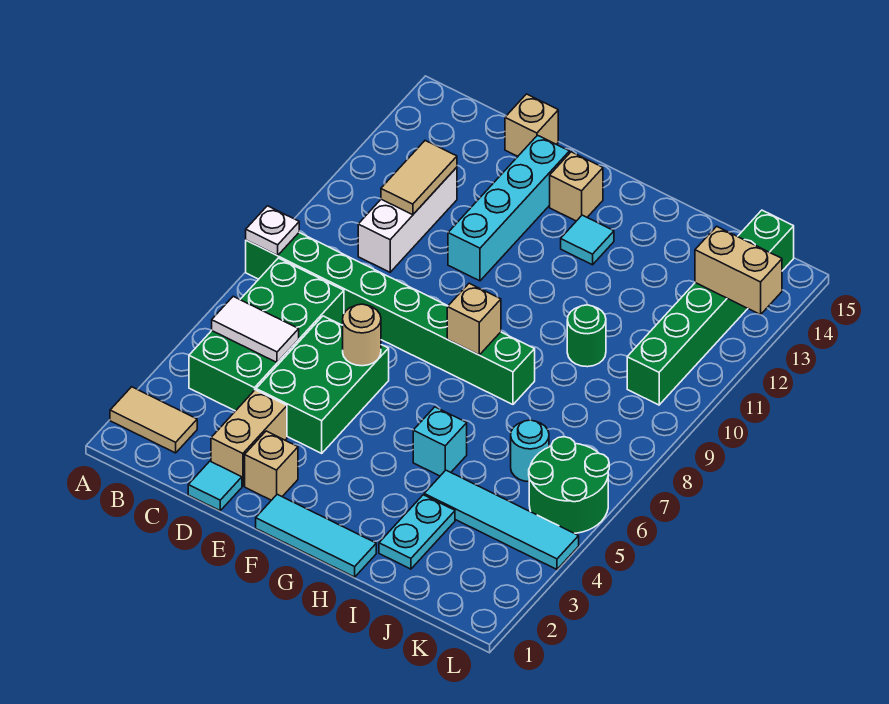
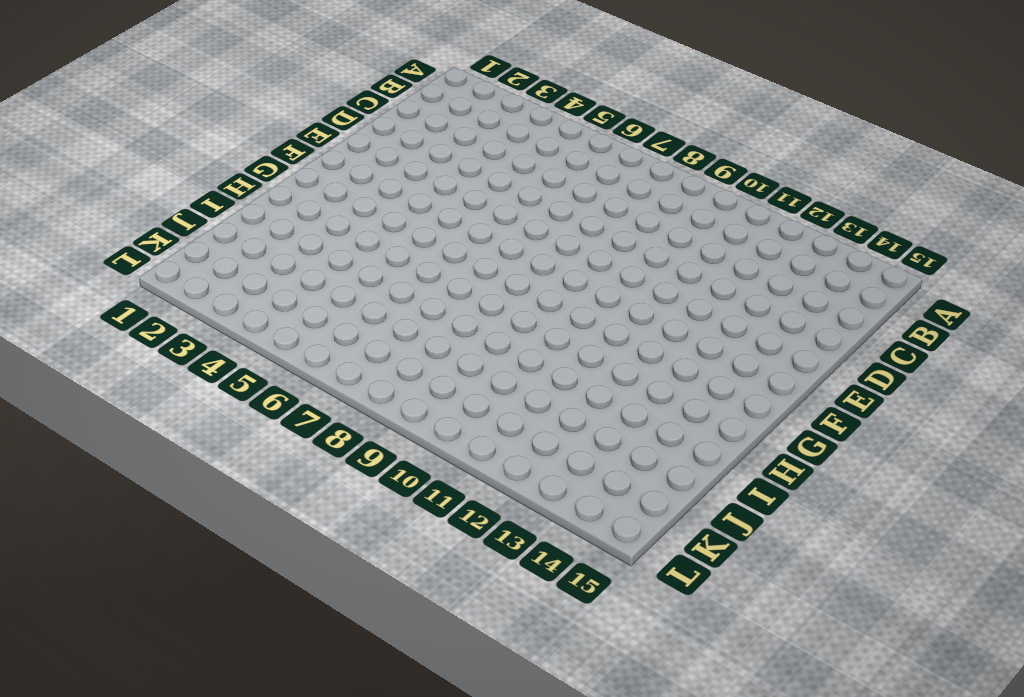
none -> tan 1x2 tile [110,387,197,453]
none -> green 1x8 brick [246,233,535,404]
none -> green 2x4 brick [189,258,344,411]

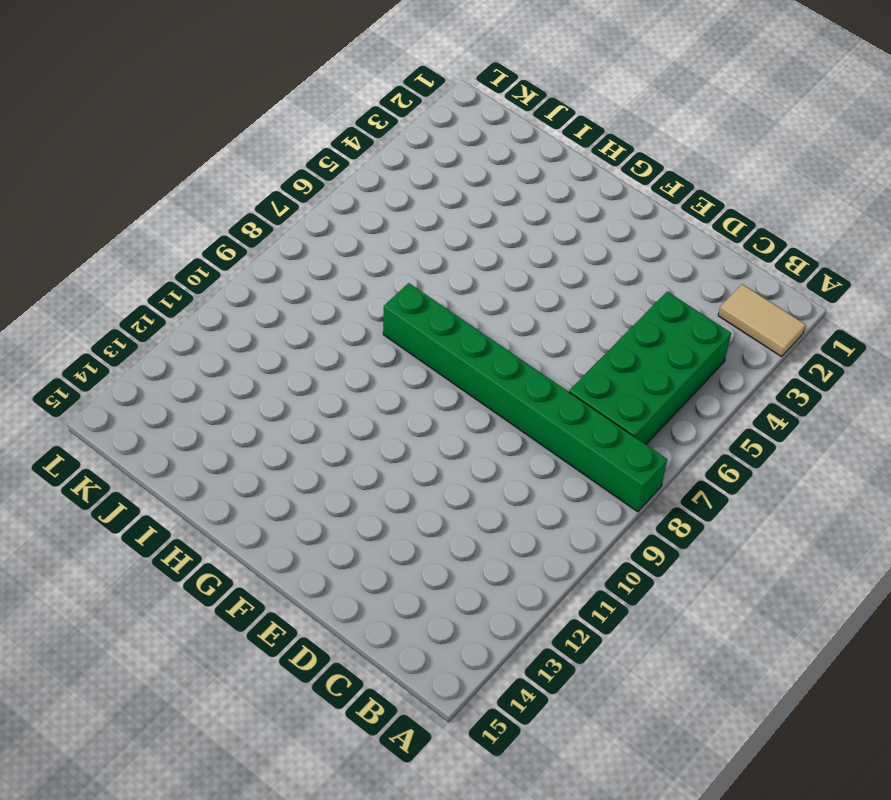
none -> white 1x3 brick [358,167,457,272]
none -> cyan 1x1 tile [188,461,242,511]
none -> tan 1x2 brick [211,390,287,486]

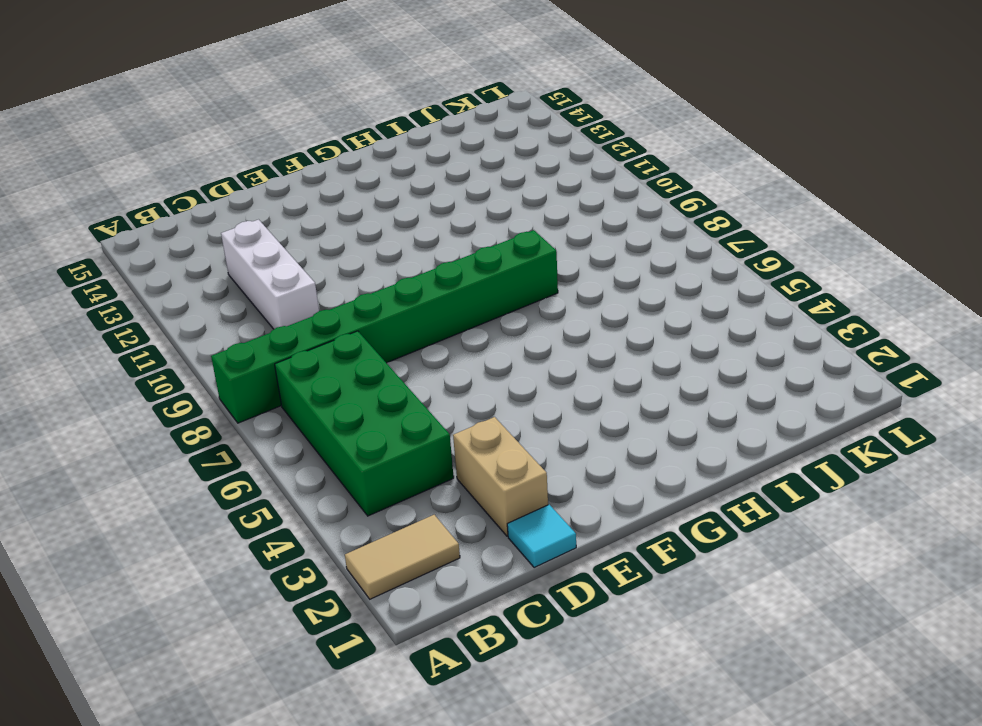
none -> green 2x3 brick [256,316,389,453]
none -> tan 1x1 brick [505,94,558,156]
none -> tan 1x1 brick [245,431,298,500]

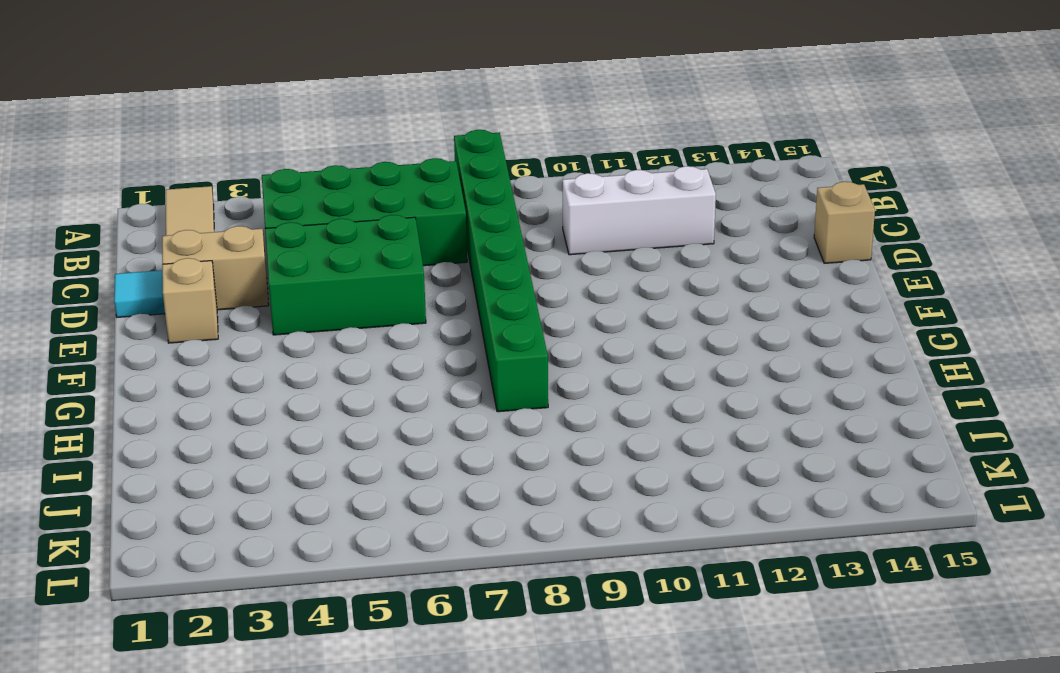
none -> cyan 1x4 brick [448,135,569,281]
none -> cyan 1x3 tile [256,494,376,577]
none -> tan 1x1 brick [550,152,603,221]

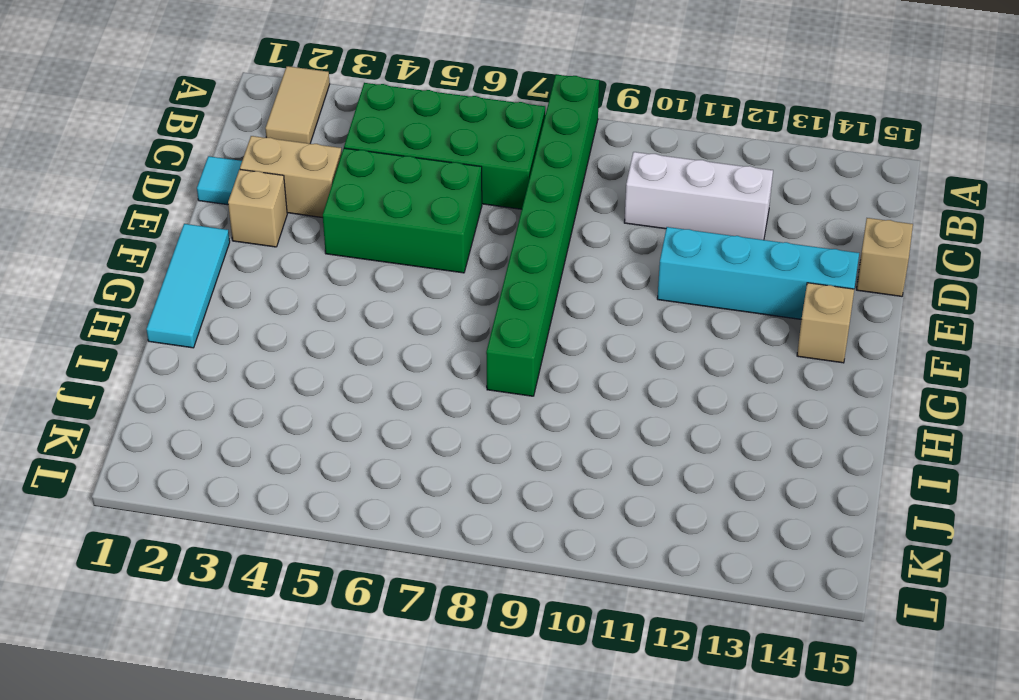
none -> cyan 1x1 tile [561,215,614,265]
none -> cyan 1x1 brick [413,407,467,476]
none -> cyan 1x2 plate [379,495,455,569]

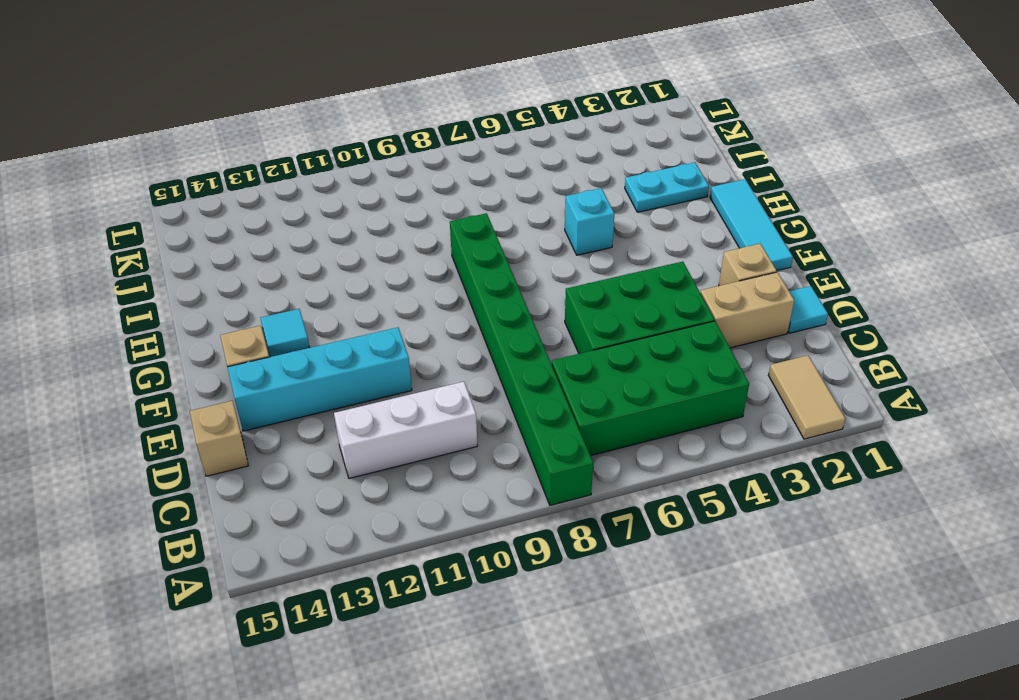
none -> cyan 1x4 tile [424,470,579,569]
none -> green 1x1 round brick [567,305,606,367]
none -> cyan 1x1 round brick [511,420,549,482]

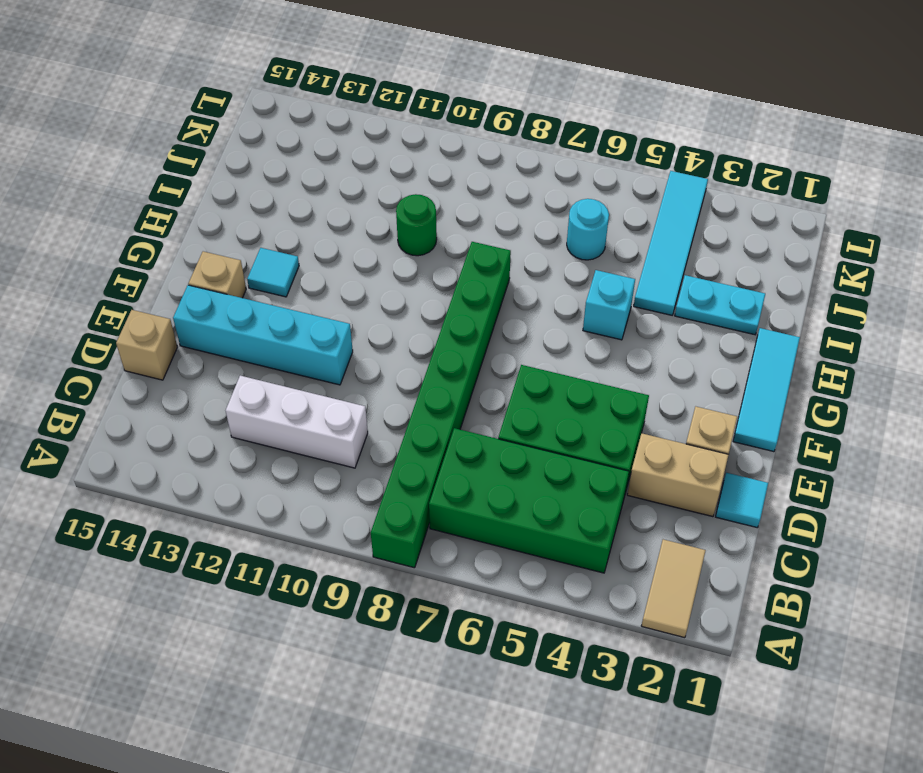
none -> green 2x2 round brick [529,437,609,533]
none -> green 1x6 brick [627,210,794,405]
none -> white 1x1 plate [246,206,299,256]

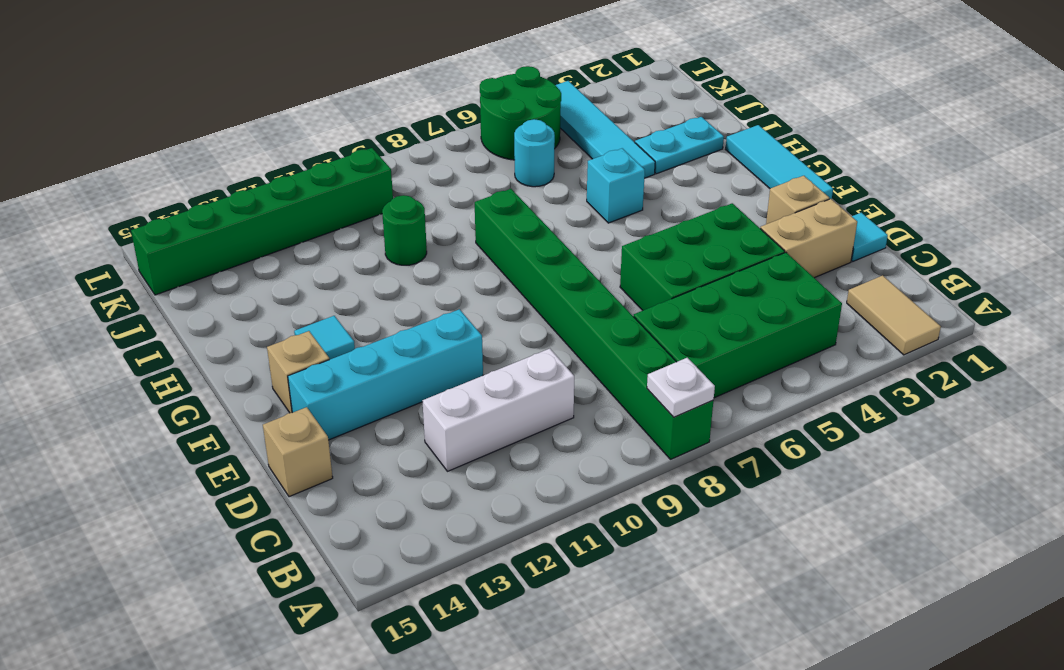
none -> white 1x2 tile [212,296,299,362]
none -> tan 1x2 tile [381,141,457,215]
none -> tan 1x1 round brick [343,304,381,366]

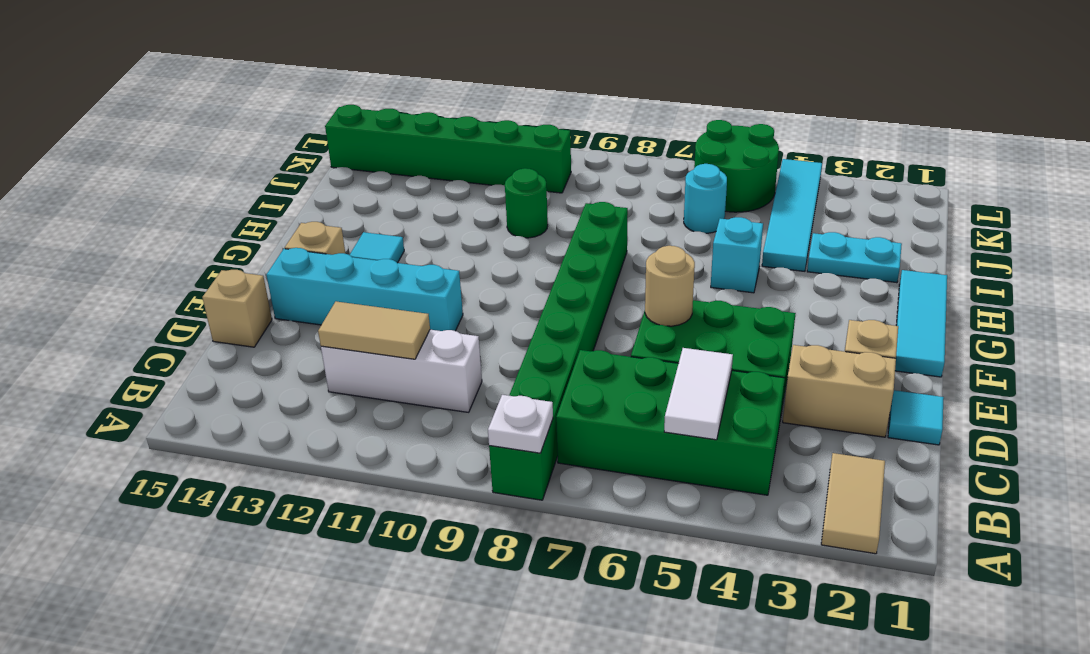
none -> tan 1x1 brick [447,283,501,355]
none -> tan 1x2 brick [695,226,782,315]

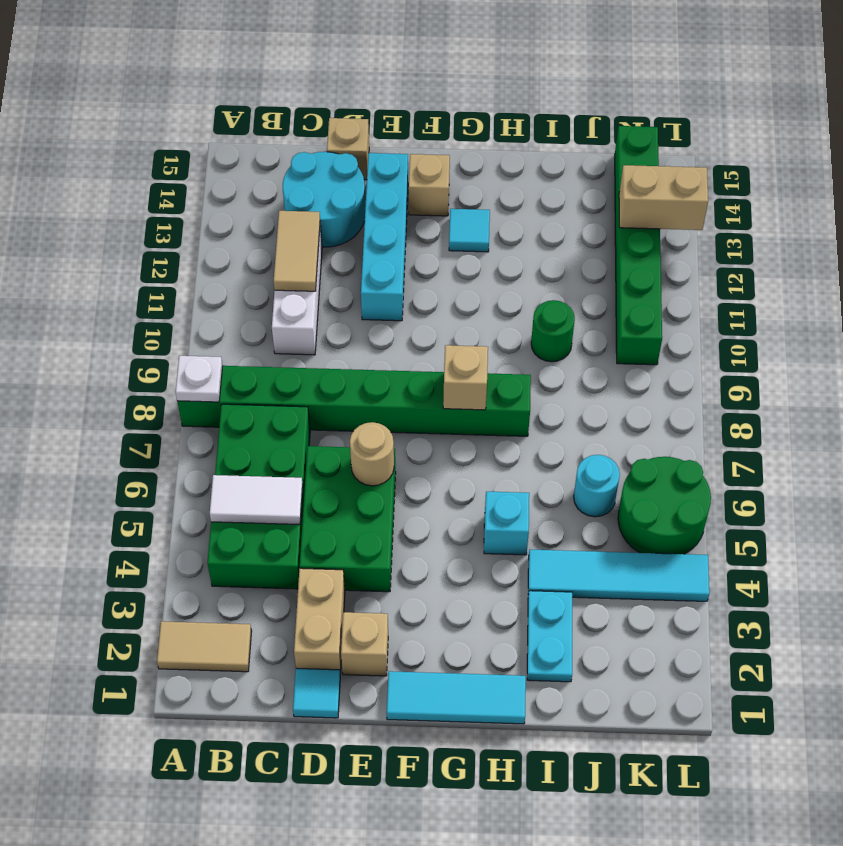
cyan 2x2 round brick [283,152,365,247] -> none

